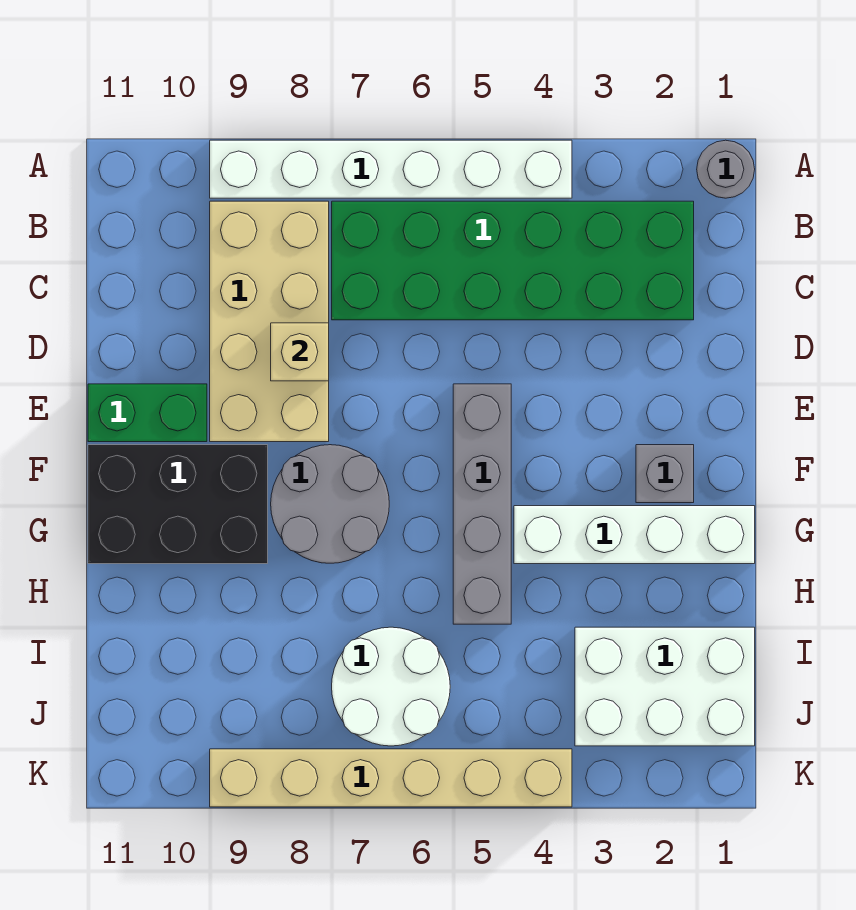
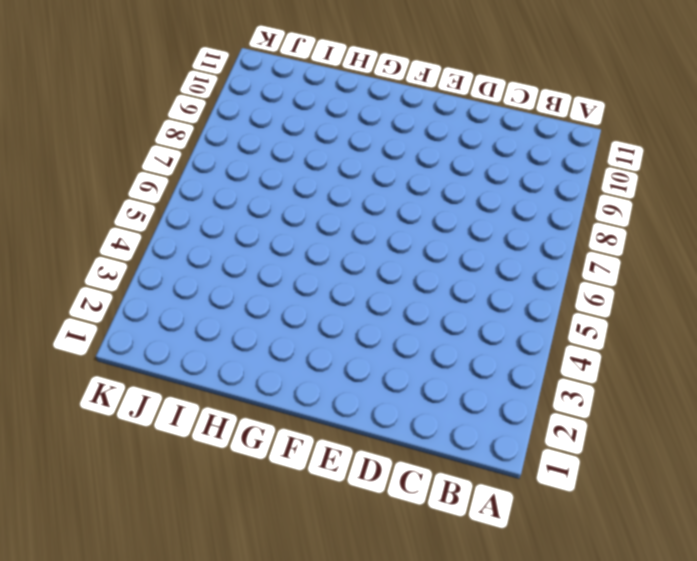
none -> grey 1x1 round brick [697,140,755,198]
none -> white 1x6 brick [210,140,572,198]
none -> green 2x6 brick [332,201,694,320]

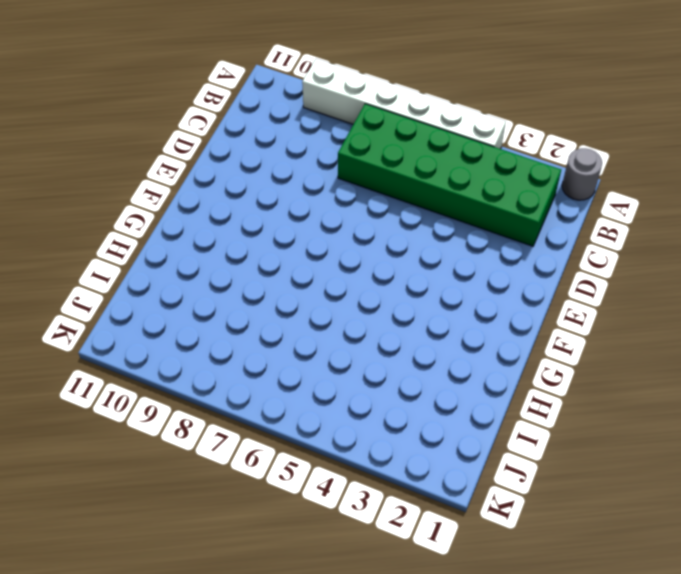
none -> tan 2x4 brick [210,201,329,442]
none -> grey 1x4 brick [453,384,511,624]
none -> green 1x2 brick [88,384,207,442]

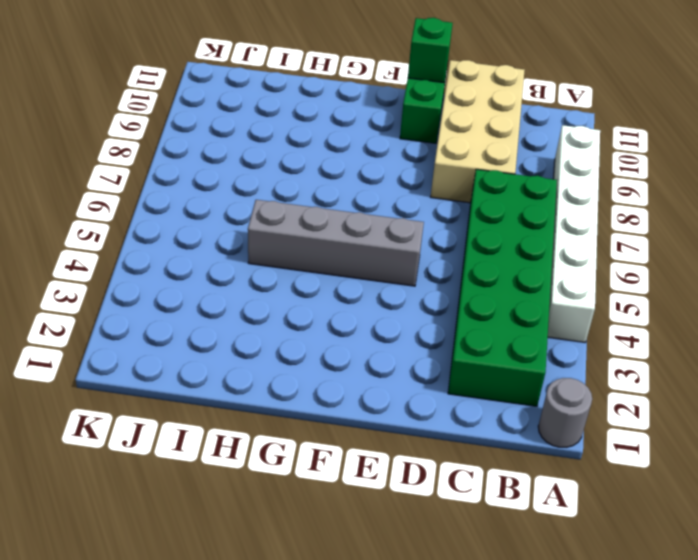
tan 2x4 brick [431,60,525,203] -> tan 2x4 brick turned to [210,201,329,442]
green 1x1 brick [408,18,453,83] -> none
none -> grey 1x1 brick [636,445,694,503]
none -> grey 2x2 round brick [271,445,389,563]
none -> black 2x3 brick [88,445,268,564]

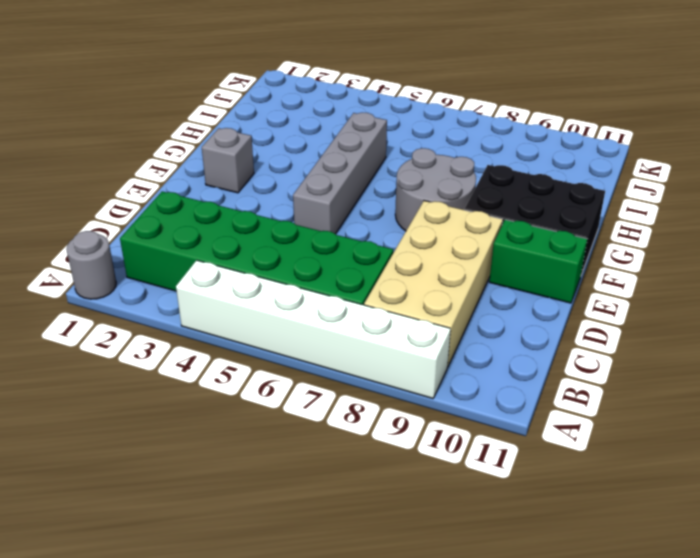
none -> white 1x4 brick [514,506,755,564]
none -> white 2x3 brick [575,627,755,746]
none -> white 2x2 round brick [332,627,450,746]

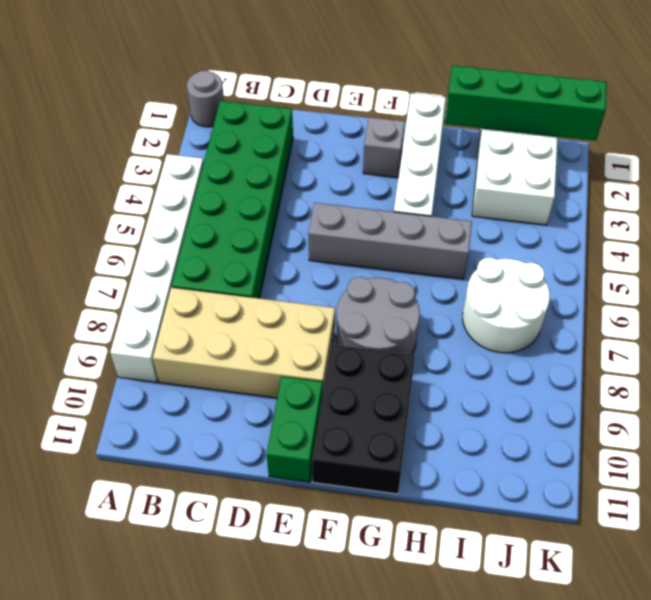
green 1x4 brick [445,66,606,141] -> none
none -> tan 1x6 brick [210,749,572,807]
none -> tan 1x1 brick [271,323,329,381]

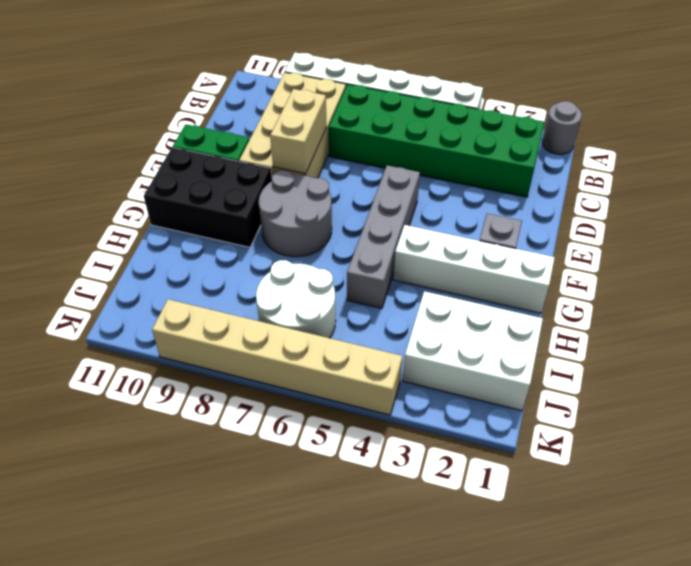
tan 1x2 brick [270,89,326,174] -> tan 1x1 brick [271,323,329,381]

